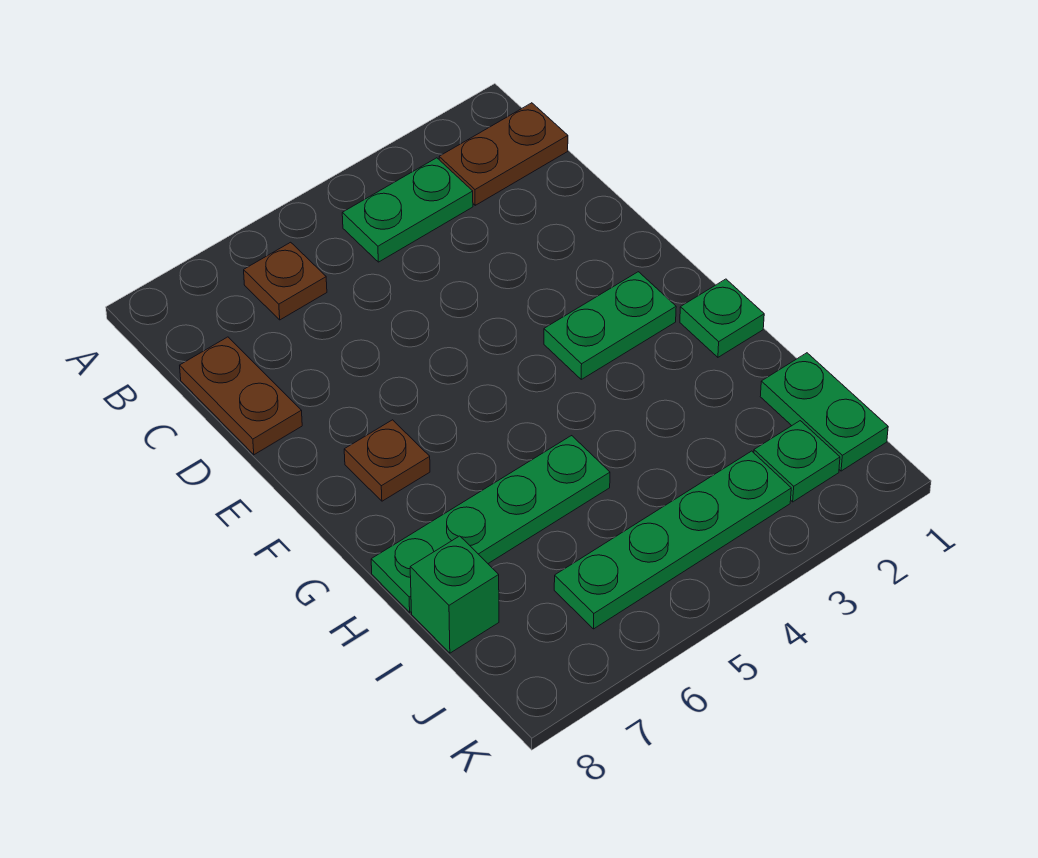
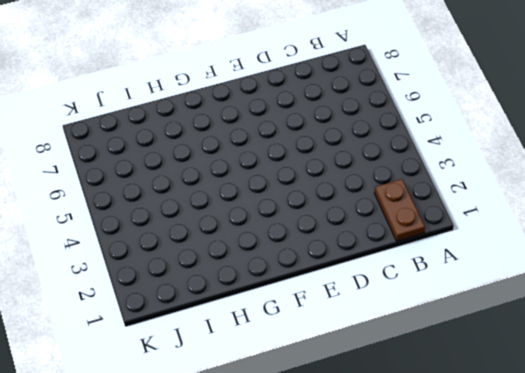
none -> green 1x2 plate [342,158,473,262]
none -> brown 1x1 plate [244,242,327,320]
none -> brown 1x2 plate [180,337,302,455]

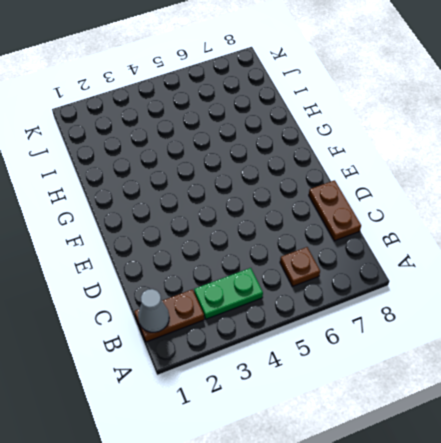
grey 1x1 cone [138,289,169,332] -> none
none -> green 1x2 plate [544,272,676,379]
none -> brown 1x1 plate [344,420,430,501]
none -> green 1x1 plate [680,279,764,357]

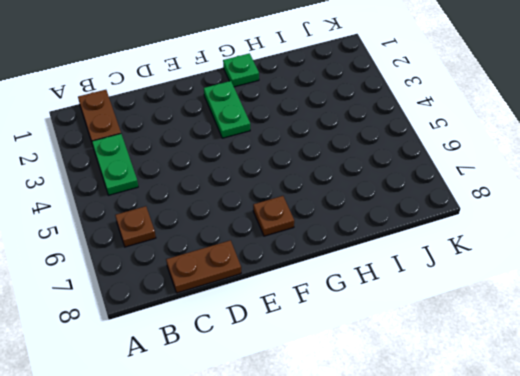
none -> green 1x4 plate [371,436,610,612]
none -> green 1x2 plate [760,353,888,471]
none -> green 1x1 brick [410,536,499,653]

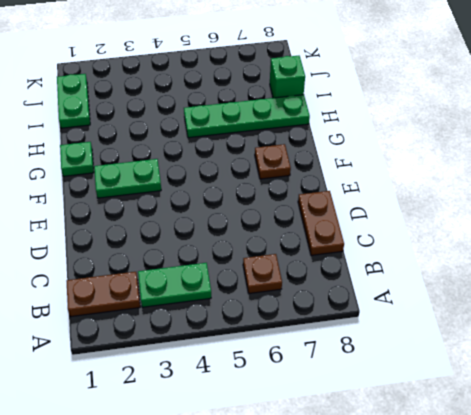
none -> green 1x1 plate [754,421,840,502]
none -> green 1x4 plate [554,451,791,629]

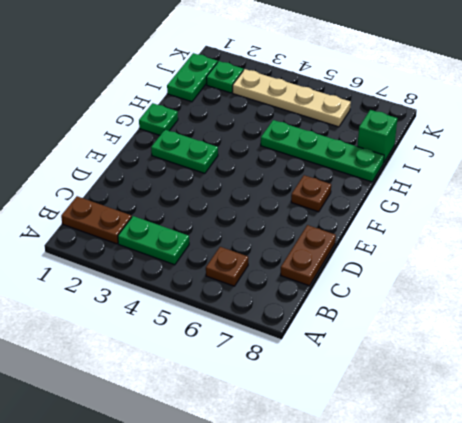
tan 1x4 plate [233,69,351,127] -> green 1x4 plate [554,451,791,629]

